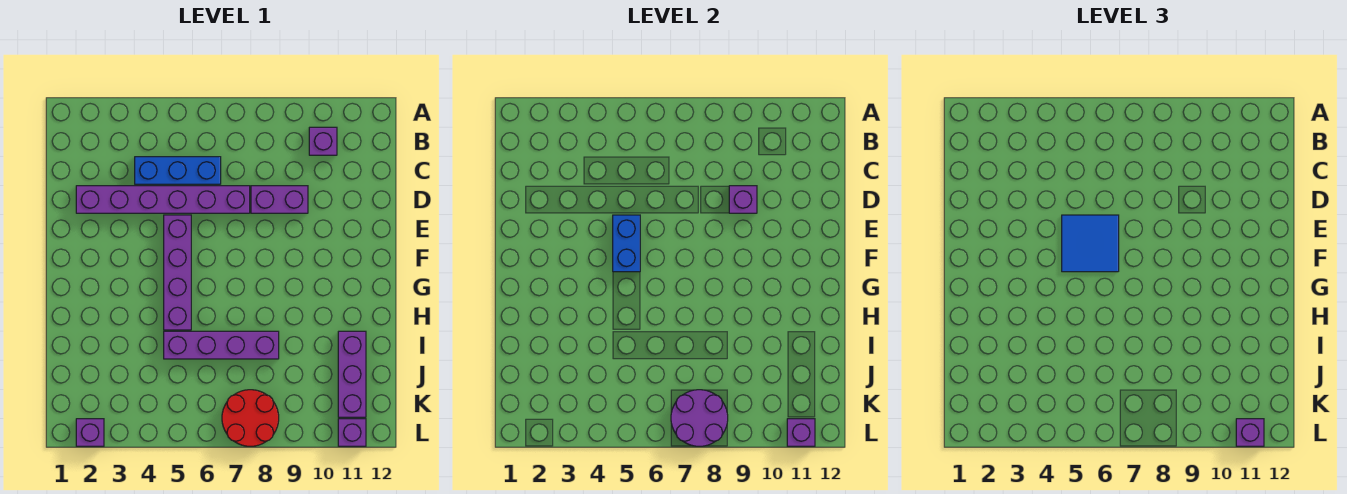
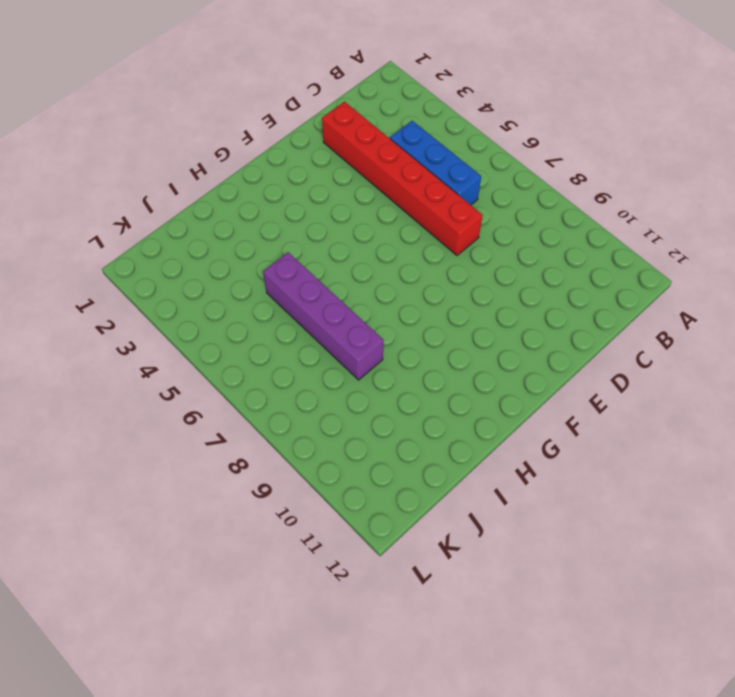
red 1x6 brick [322,102,483,255] -> purple 1x6 brick [76,186,250,213]
none -> purple 1x1 brick [309,127,337,155]
none -> purple 1x2 brick [251,186,308,213]
none -> purple 1x4 brick [164,215,191,330]

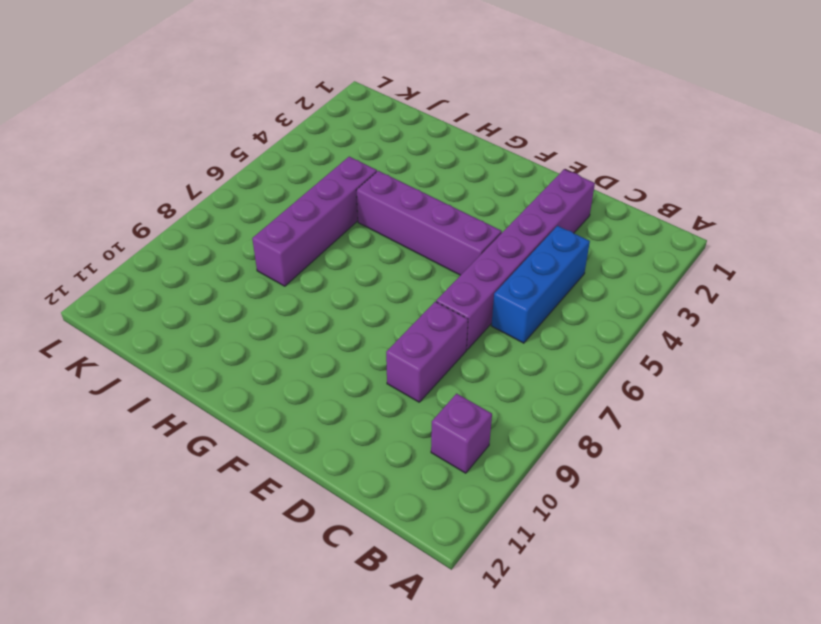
none -> purple 1x3 brick [338,331,366,417]
none -> red 2x2 round brick [222,390,279,446]
none -> purple 1x1 brick [76,419,104,446]

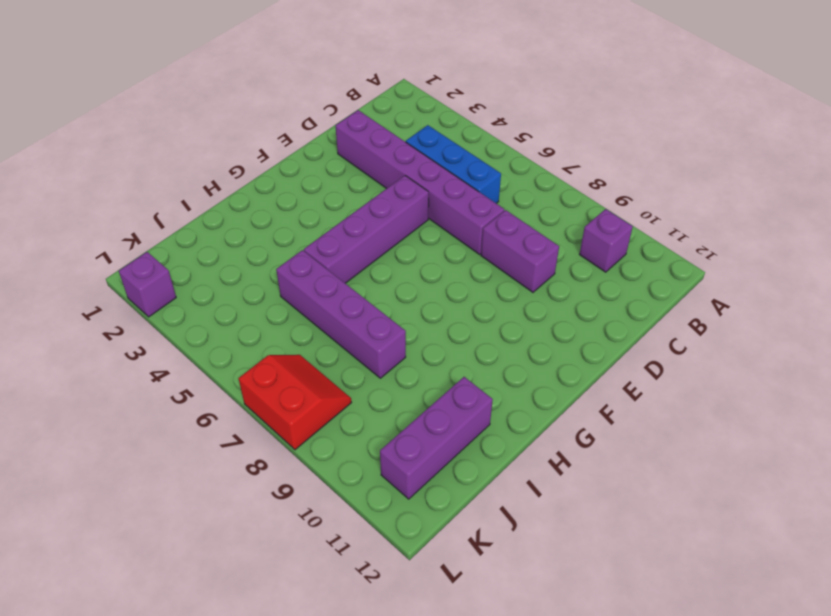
red 2x2 slope [239,355,351,450] -> red 2x2 round brick [222,390,279,446]
none -> purple 1x1 brick [338,419,366,446]
none -> purple 1x1 brick [729,186,757,213]
none -> blue 1x2 brick [613,215,640,272]

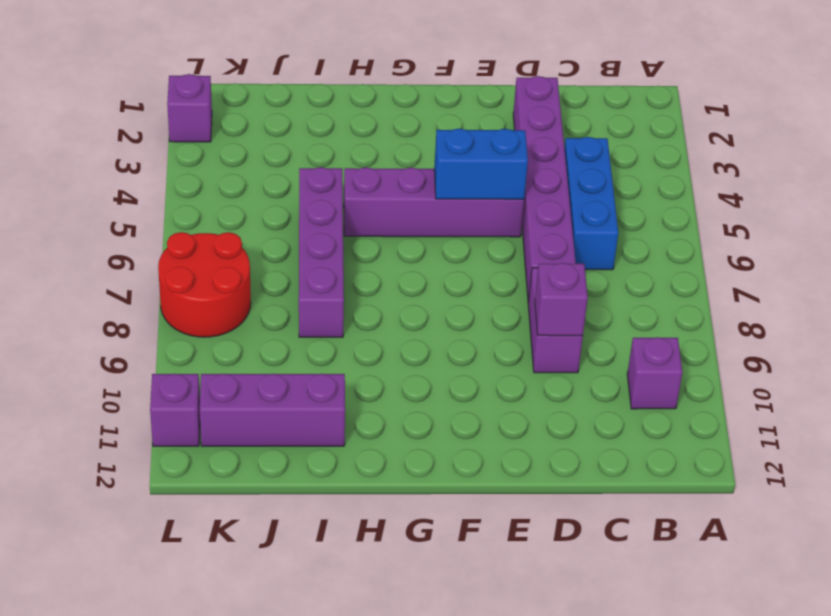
none -> purple 2x2 round brick [671,390,728,446]
none -> purple 1x1 brick [787,419,815,446]
none -> blue 2x2 tile [1062,215,1119,272]

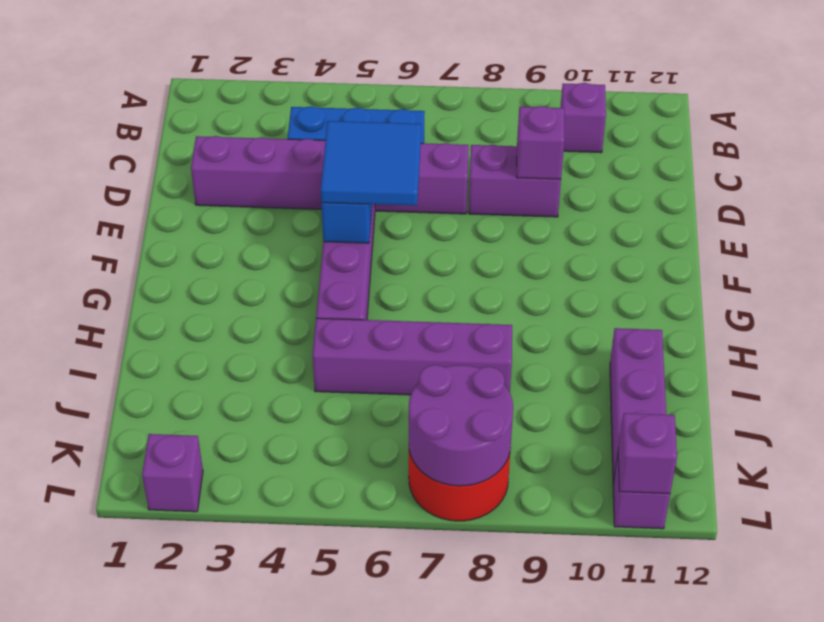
none -> purple 1x1 brick [1236,419,1264,446]

